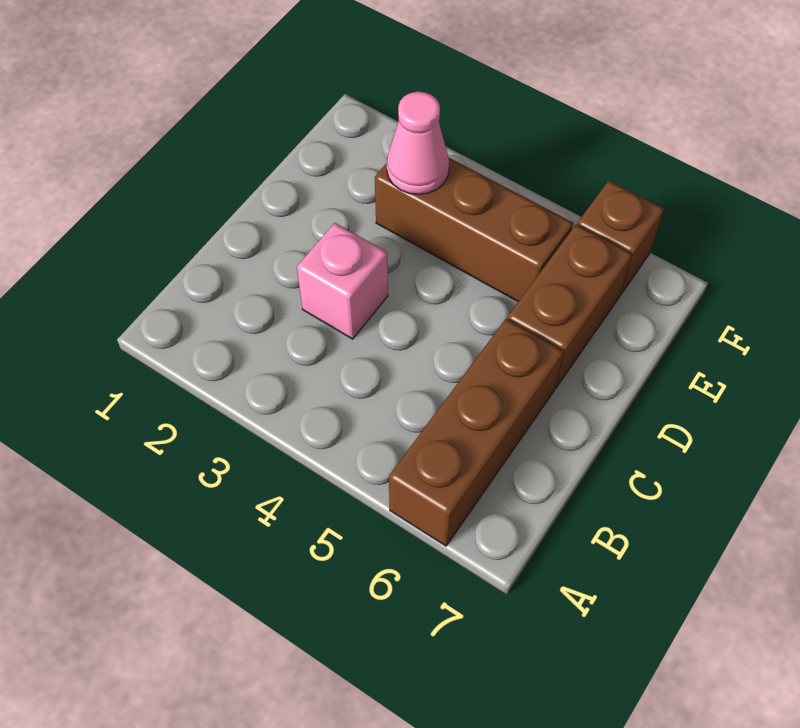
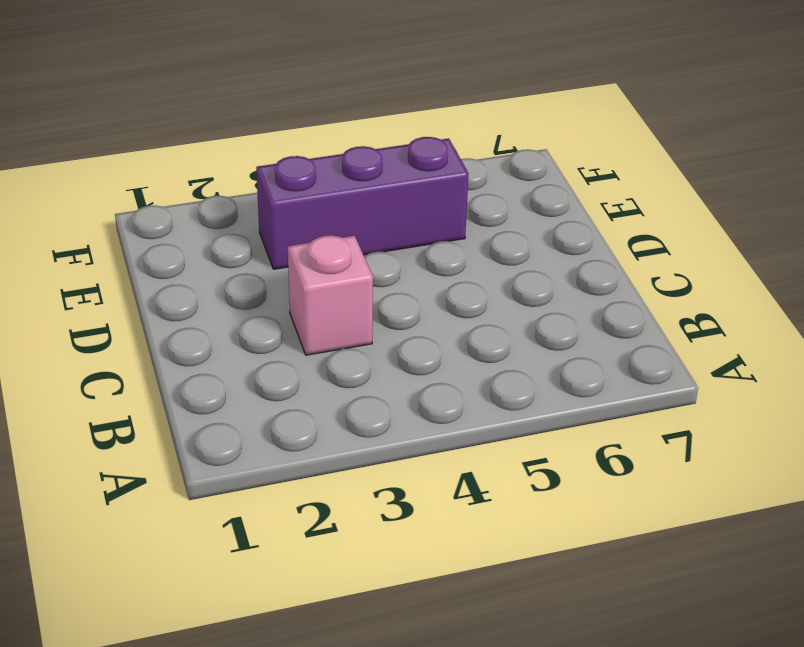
purple 1x3 brick [256,137,469,269] -> brown 1x3 brick [375,158,573,302]
none -> brown 1x3 brick [389,319,564,546]
none -> brown 1x2 brick [507,224,632,389]

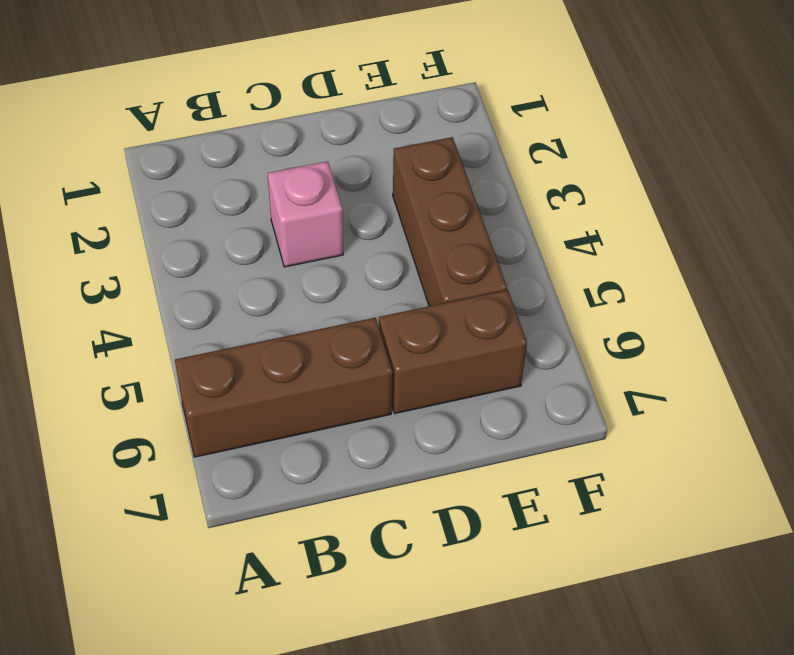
none -> brown 1x1 brick [577,181,664,295]
none -> pink 1x1 cone [387,92,449,194]

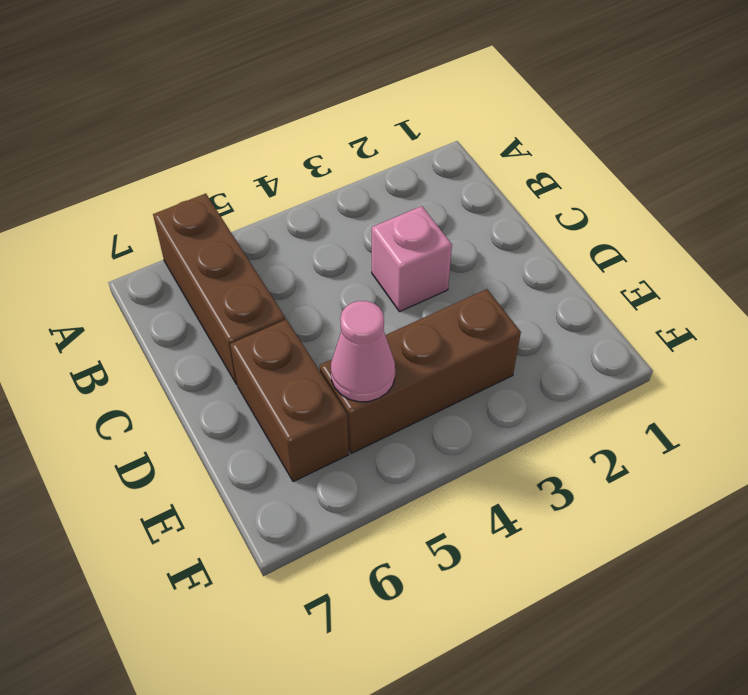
pink 1x1 cone [331,301,395,402] -> pink 1x1 cone moved to [387,92,449,194]
none -> brown 1x1 brick [577,181,664,295]

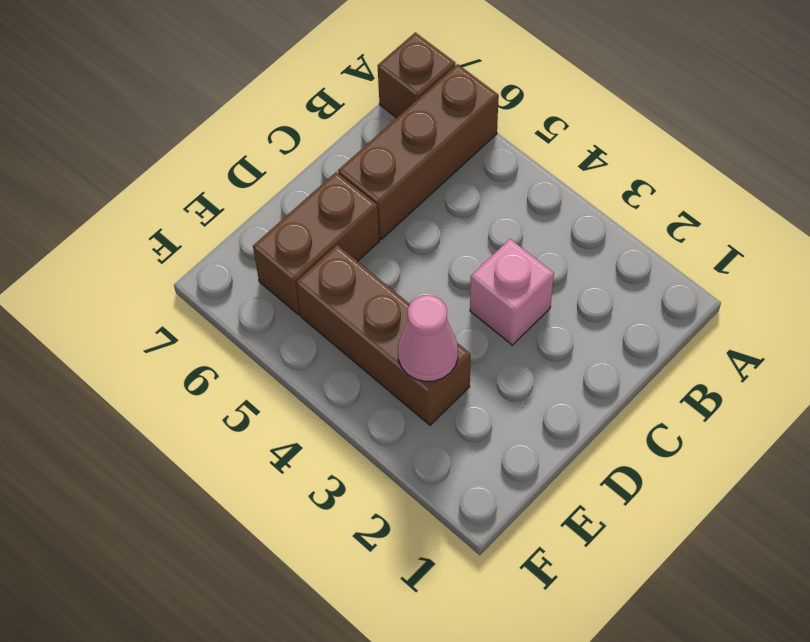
brown 1x1 brick [378,32,455,118] -> brown 1x1 brick moved to [577,181,664,295]

